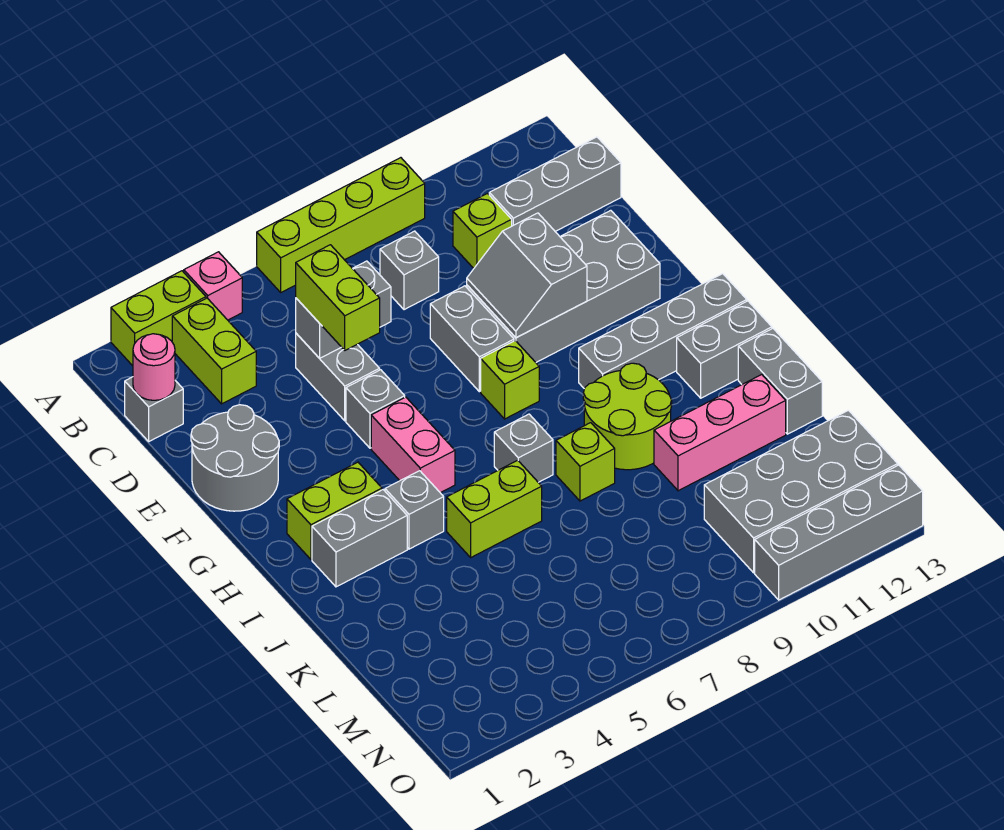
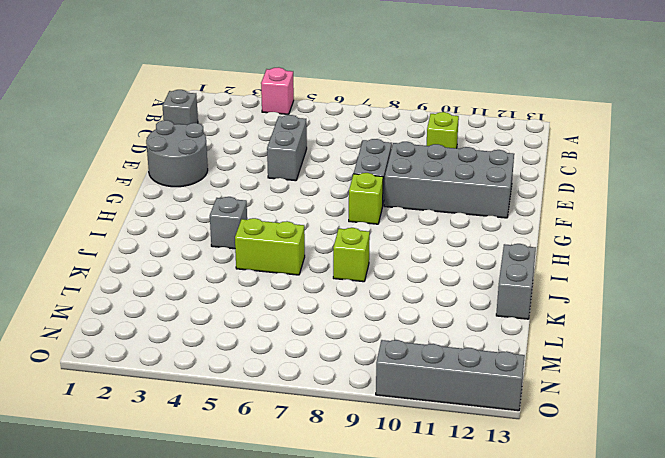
none -> lime 1x2 brick [111,271,206,366]
none -> lime 1x4 brick [257,158,425,292]
none -> lime 1x2 brick [172,298,256,404]
none -> grey 1x1 brick [380,231,439,310]

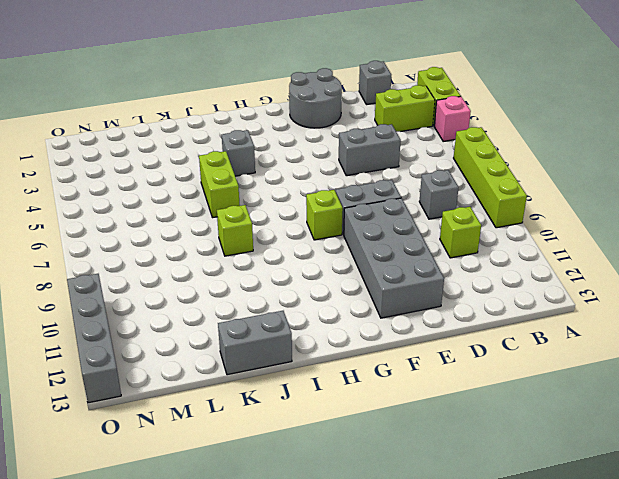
none -> grey 1x3 brick [489,137,621,231]
none -> grey 1x1 brick [346,370,405,448]
none -> pink 1x2 brick [371,397,455,493]
none -> lime 1x2 brick [287,462,382,559]

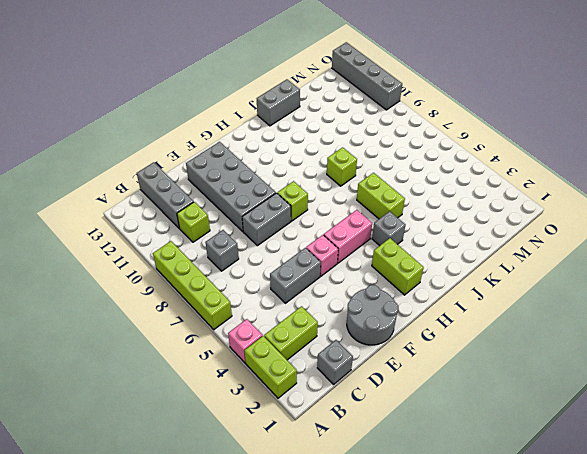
pink 1x1 brick [306,235,338,276] -> grey 1x1 brick [346,370,405,448]
none -> grey 1x4 brick [579,274,747,389]
none -> grey 1x2 brick [312,490,407,587]
none -> grey 1x1 brick [494,414,553,482]
none -> lime 2x2 round brick [583,363,672,470]

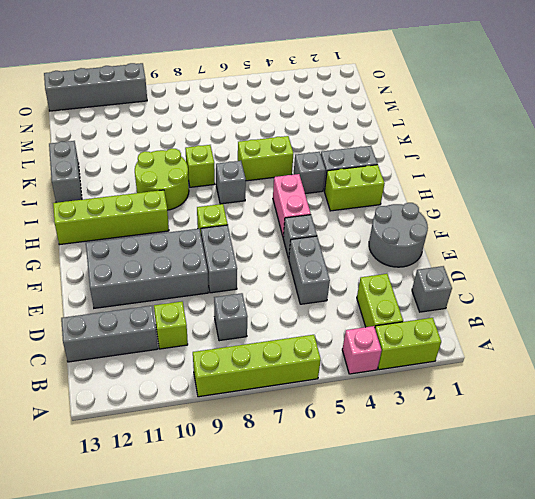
lime 1x4 brick [53,190,169,245] -> grey 1x4 brick [579,274,747,389]
none -> grey 1x2 brick [677,301,772,398]
none -> pink 1x3 brick [654,375,786,491]
none -> grey 2x4 brick [704,410,898,573]
none -> pink 1x1 round brick [133,334,175,400]

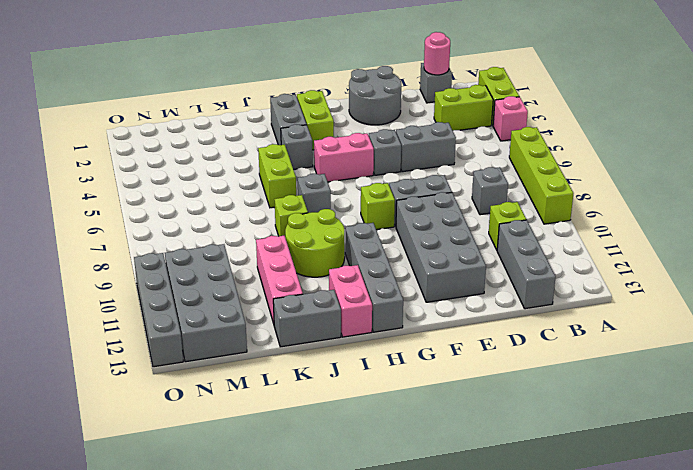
pink 1x2 brick [329,265,372,337] -> grey 1x2 brick [677,301,772,398]
none -> grey 1x2 brick [296,261,391,358]
none -> grey 2x2 slope [467,213,587,338]
none -> lime 1x2 brick [296,245,380,350]

